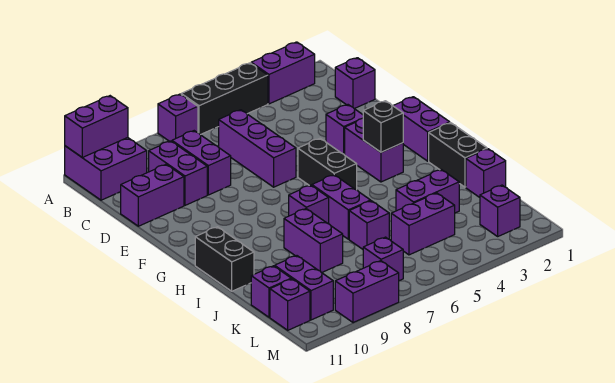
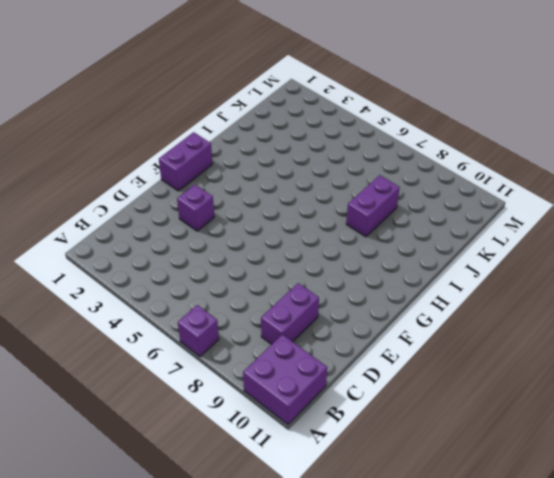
none -> purple 1x2 brick [251,42,315,104]
none -> black 1x3 brick [181,63,268,135]
none -> purple 1x1 brick [335,58,375,109]
none -> purple 1x3 brick [219,110,296,187]

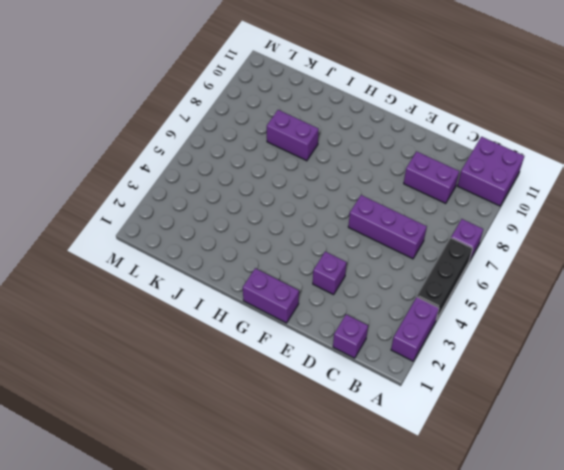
none -> purple 1x2 brick [172,131,231,195]
none -> purple 1x2 brick [121,164,184,226]
none -> purple 1x2 brick [345,118,403,182]
none -> black 1x2 brick [298,138,357,190]

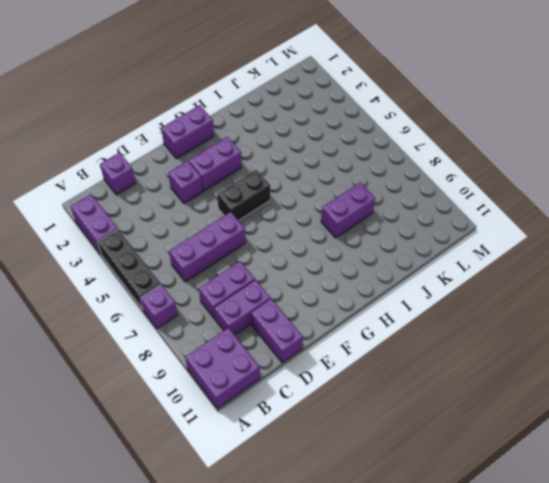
none -> black 1x2 brick [429,123,487,187]
none -> purple 1x2 brick [312,175,371,239]
none -> purple 1x1 brick [289,185,329,224]
none -> black 1x2 brick [195,227,254,291]

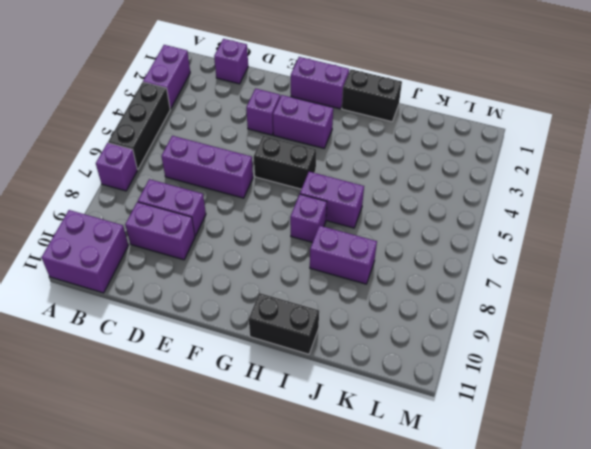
none -> purple 1x2 brick [121,164,184,226]
none -> purple 1x1 brick [466,149,506,197]
none -> purple 1x2 brick [396,170,459,213]
none -> purple 1x1 brick [349,201,389,249]

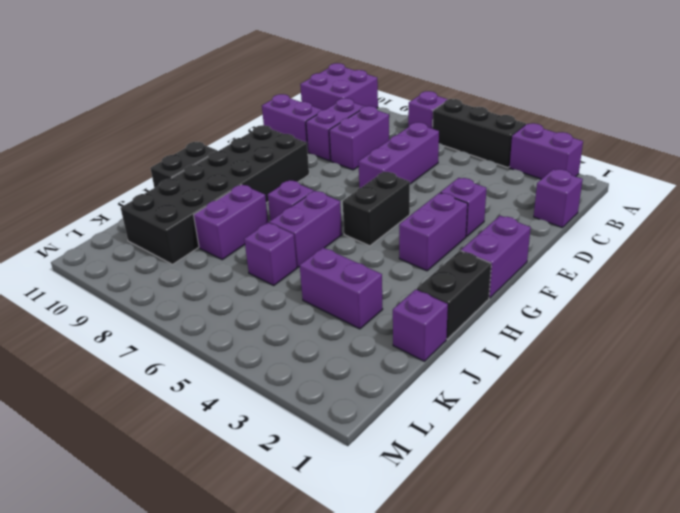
black 2x6 brick [121,125,309,264] -> purple 1x2 brick [275,256,333,320]
none -> purple 1x2 brick [391,193,455,255]
none -> purple 1x1 brick [251,266,291,317]
none -> purple 1x1 brick [480,185,520,236]
none -> purple 1x1 brick [363,237,403,281]

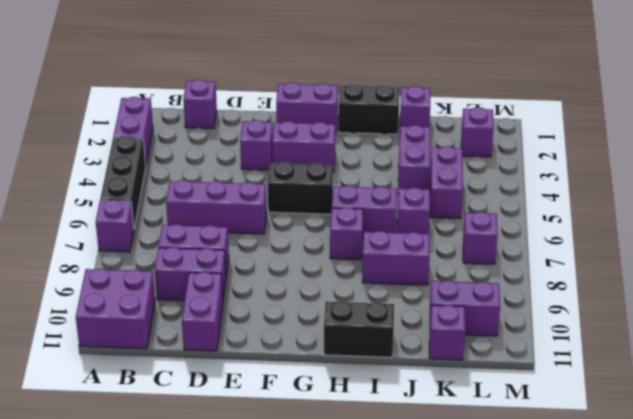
none -> purple 1x1 brick [270,279,310,330]
none -> purple 1x2 brick [335,261,399,323]
none -> purple 1x2 brick [65,96,128,157]
none -> black 1x1 brick [363,101,403,152]

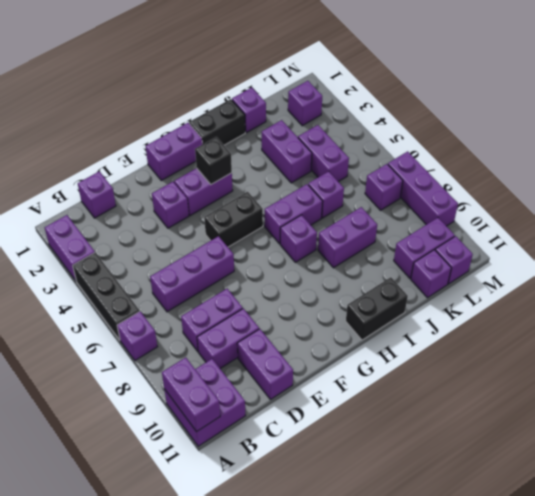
purple 1x3 brick [388,151,458,226] -> purple 1x2 brick [335,261,399,323]

